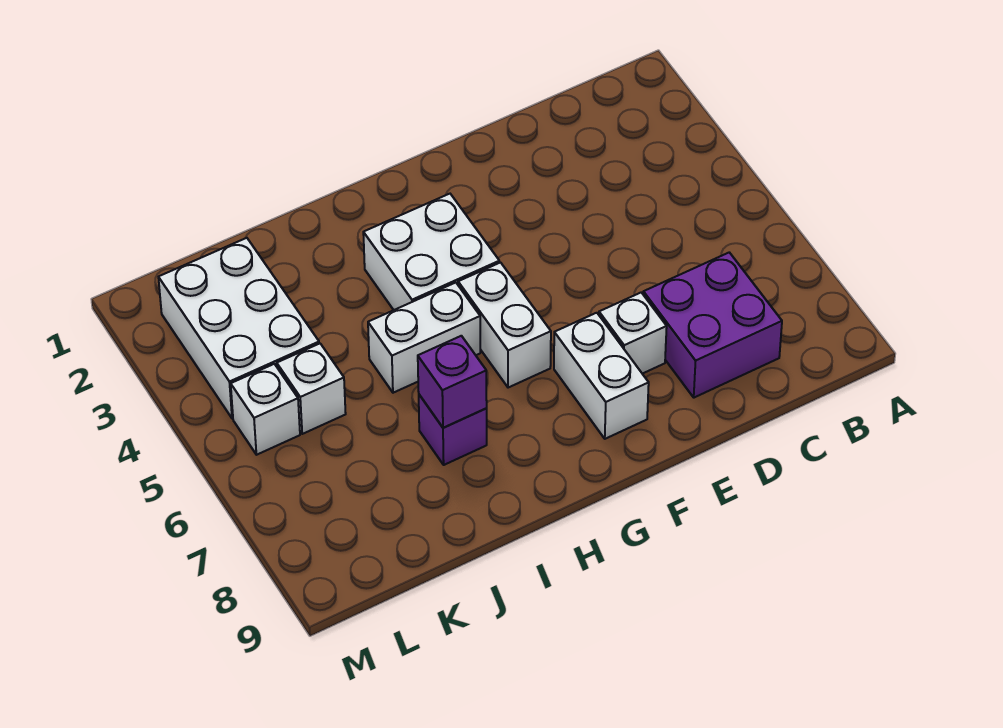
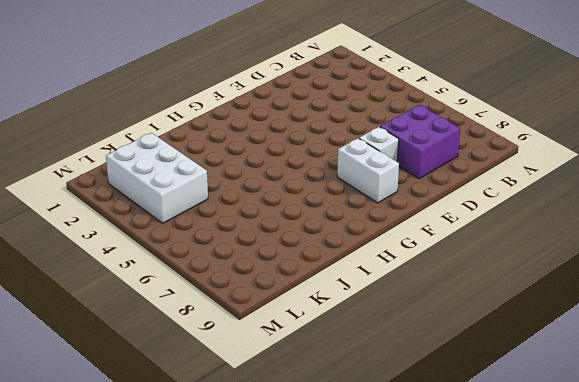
none -> white 2x2 brick [363,194,499,310]
none -> white 1x2 brick [458,263,551,388]

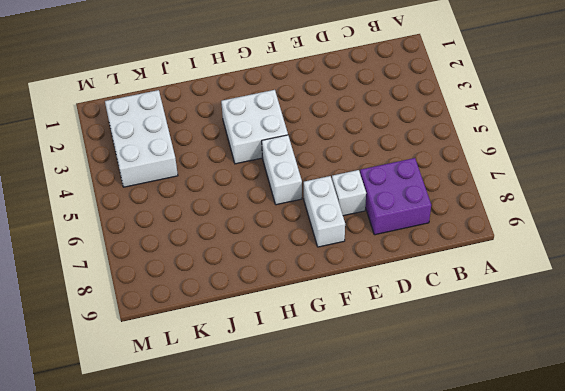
none -> white 1x2 brick [368,283,480,393]
none -> purple 1x1 brick [419,395,487,465]

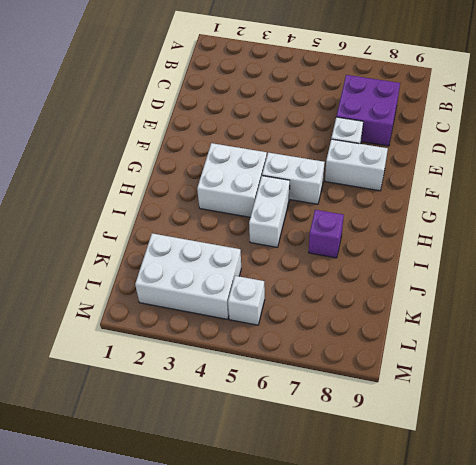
none -> white 1x1 brick [277,343,346,434]
none -> purple 1x1 brick [418,336,487,428]

